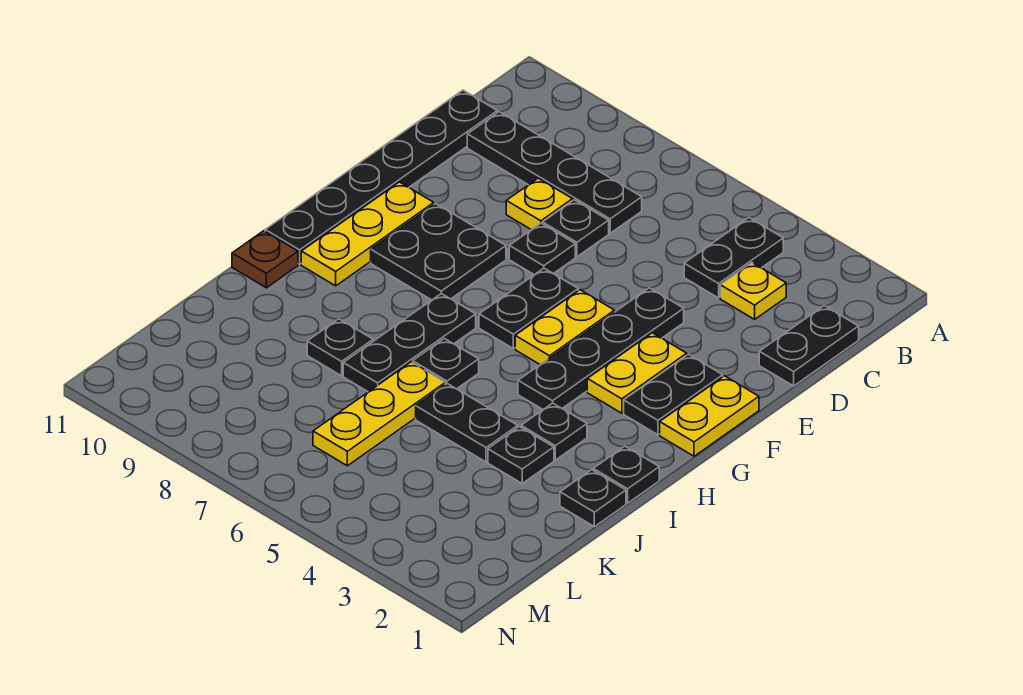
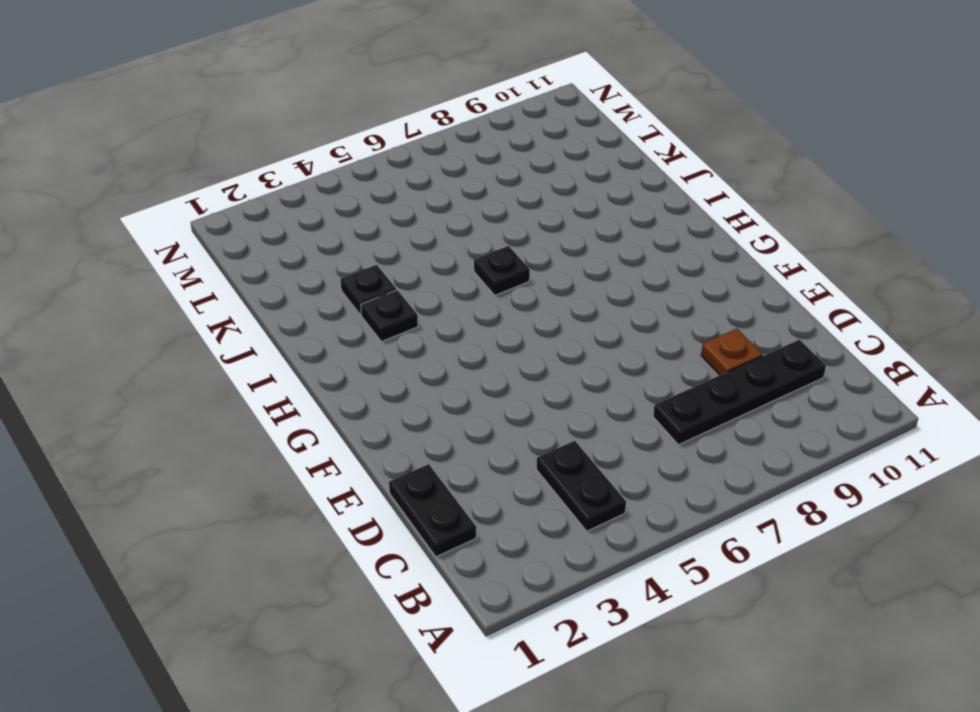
brown 1x1 plate [701,329,762,375] -> brown 1x1 plate moved to [232,231,298,288]
none -> yellow 1x1 plate [720,263,786,319]
none -> black 1x6 plate [265,90,497,264]
none -> black 1x1 plate [543,200,609,257]

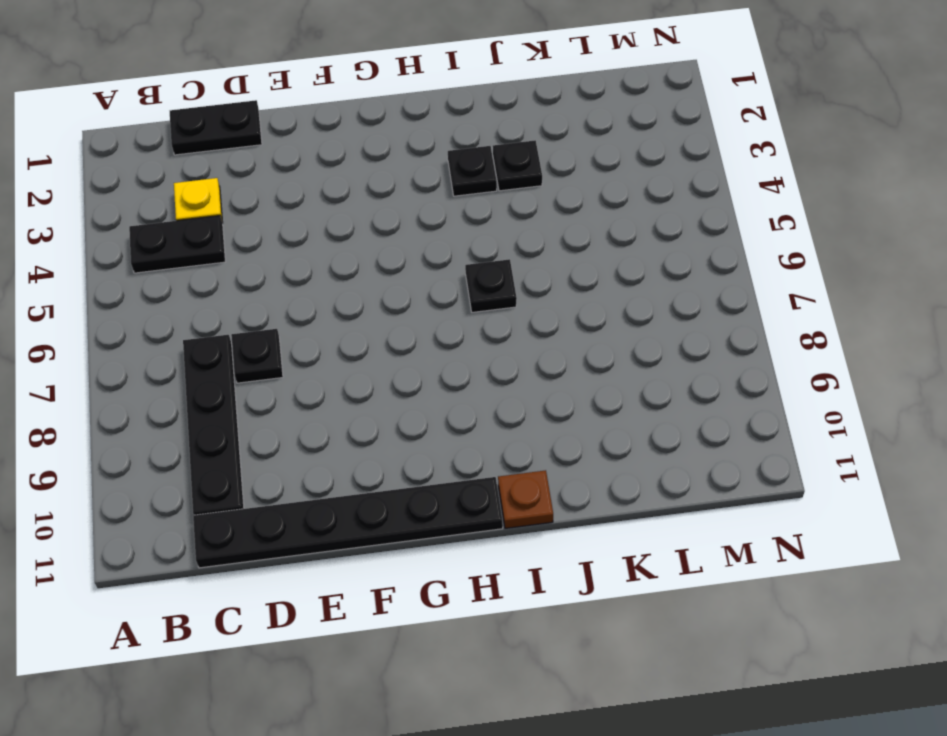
none -> yellow 1x1 plate [506,178,572,230]
none -> black 1x4 plate [518,288,684,409]
none -> black 1x1 plate [509,223,575,275]

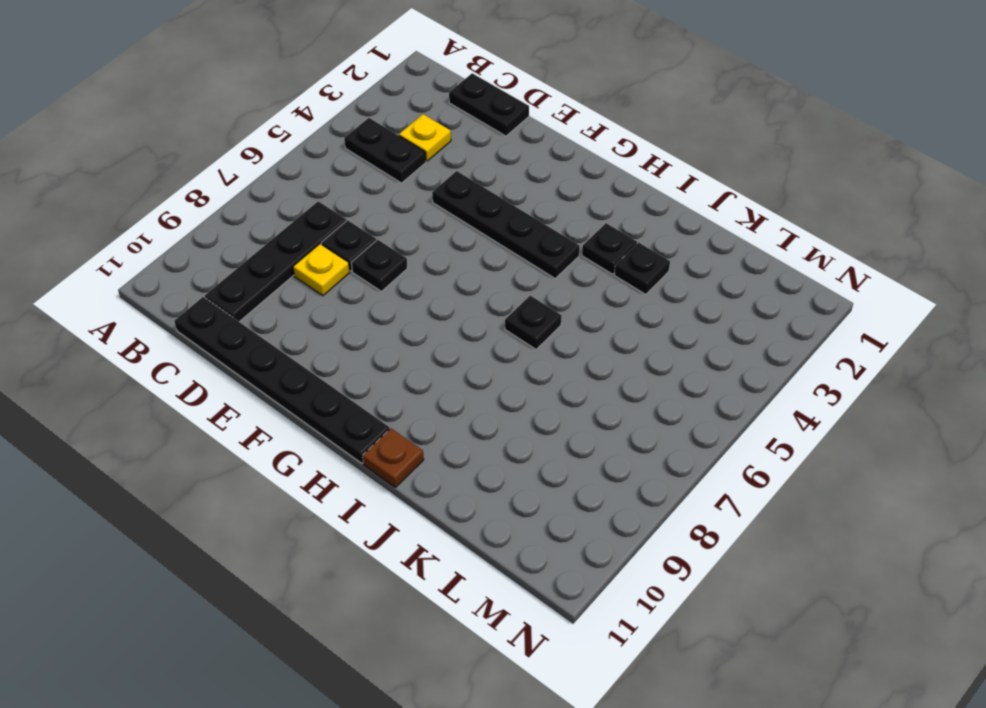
none -> yellow 1x2 plate [660,376,759,456]
none -> black 1x2 plate [624,354,723,435]
none -> yellow 1x2 plate [587,333,687,413]

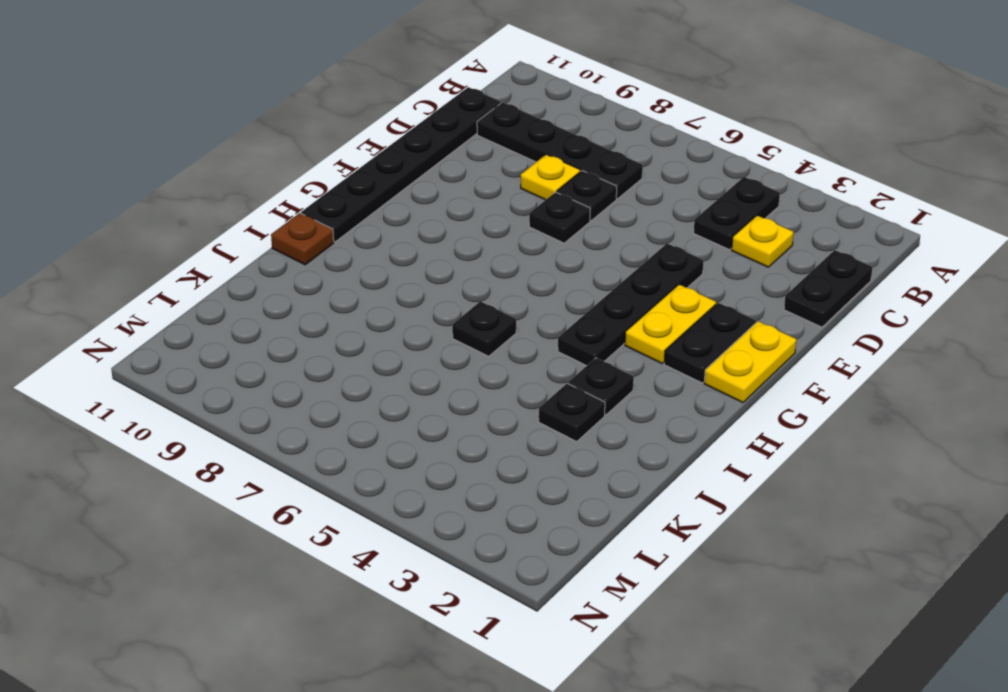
none -> yellow 1x2 plate [515,290,614,365]
none -> black 1x2 plate [479,268,578,349]
none -> black 2x2 plate [371,204,506,300]

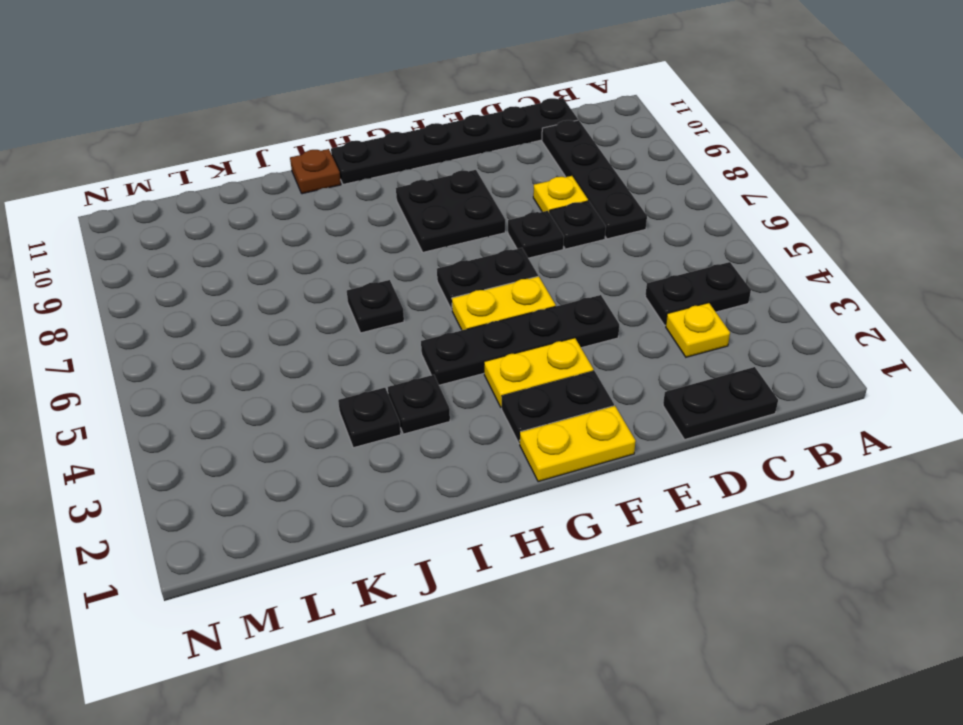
none -> yellow 1x3 plate [301,182,434,286]
none -> black 1x3 plate [343,293,476,392]
none -> black 1x1 plate [593,446,659,503]

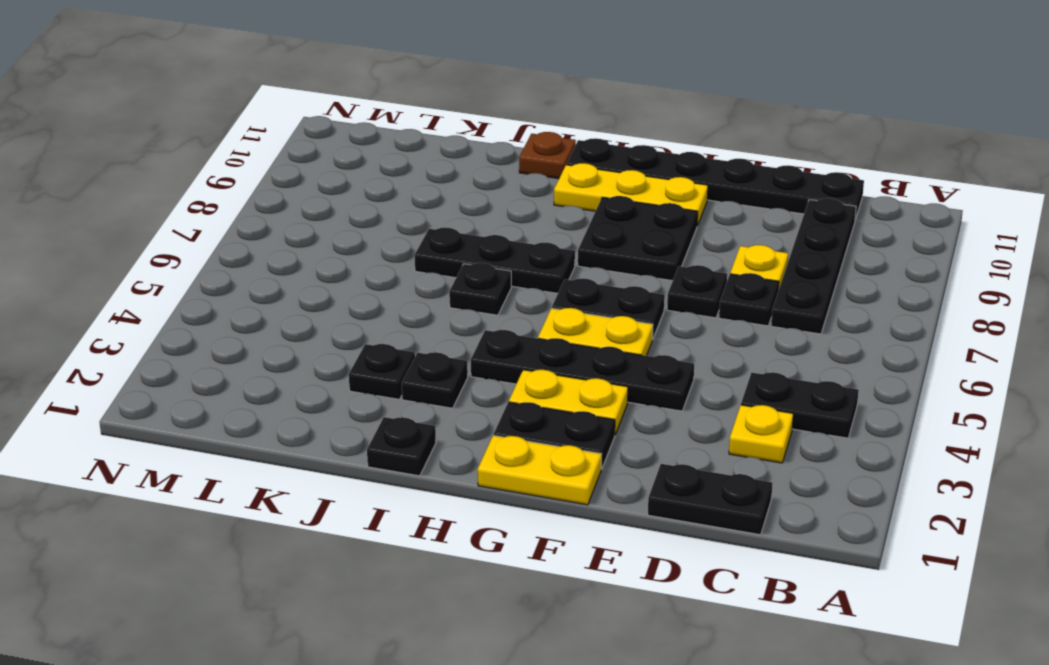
none -> black 1x1 plate [560,470,626,527]
none -> black 1x2 plate [416,384,518,462]
none -> yellow 1x3 plate [313,362,445,466]

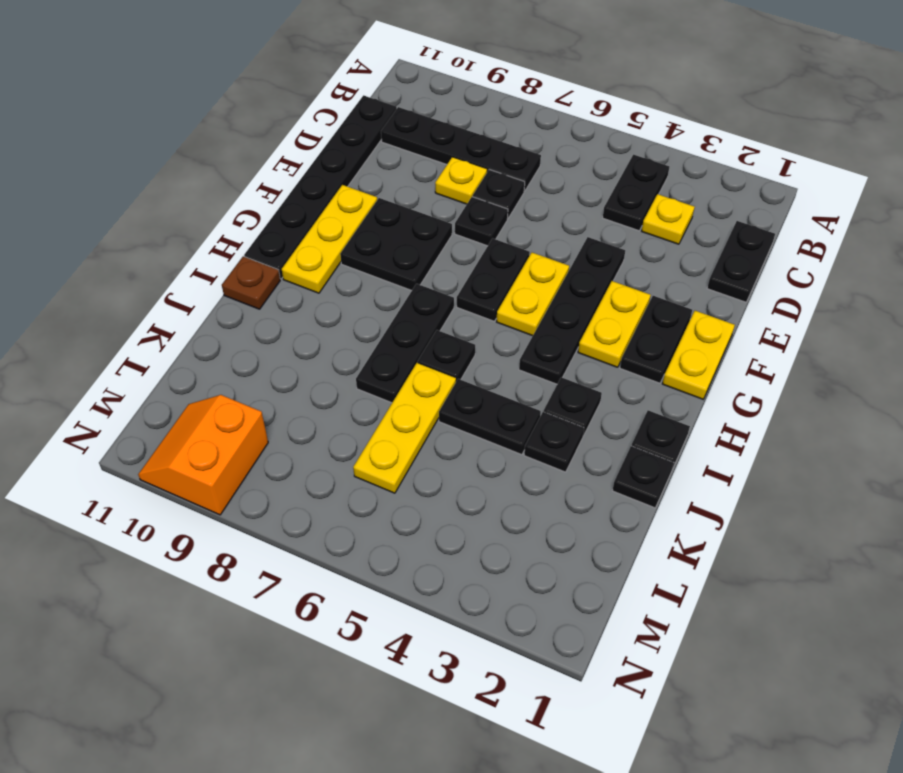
orange 2x2 slope [138,395,268,515] -> none
none -> black 1x1 plate [307,319,373,376]

